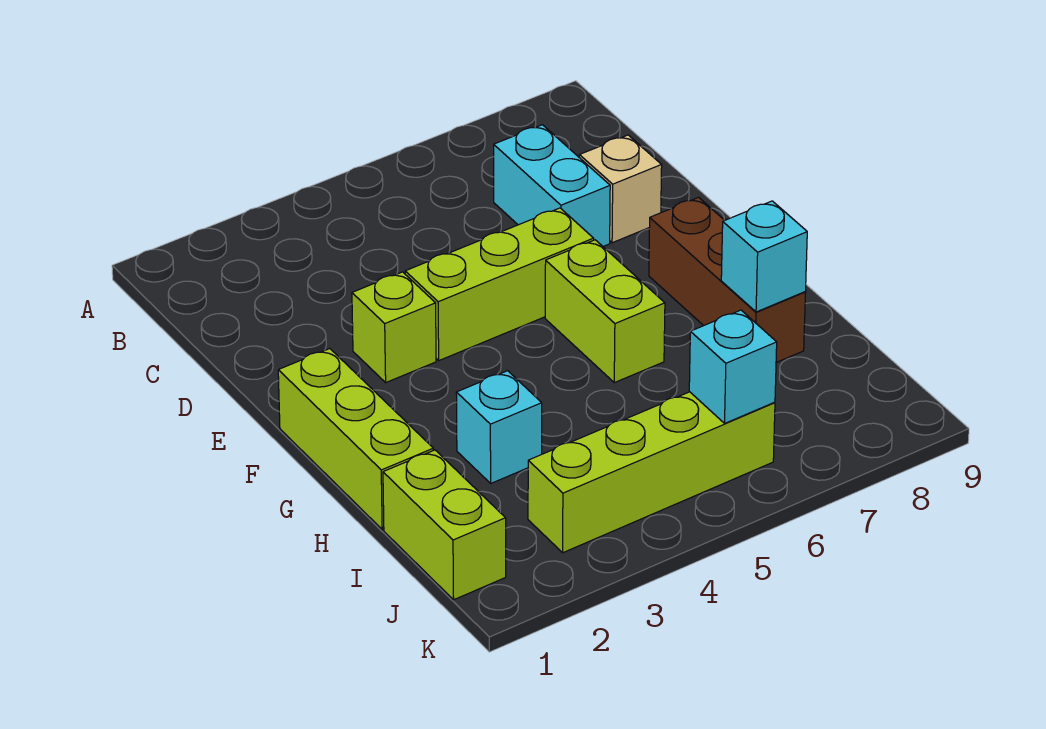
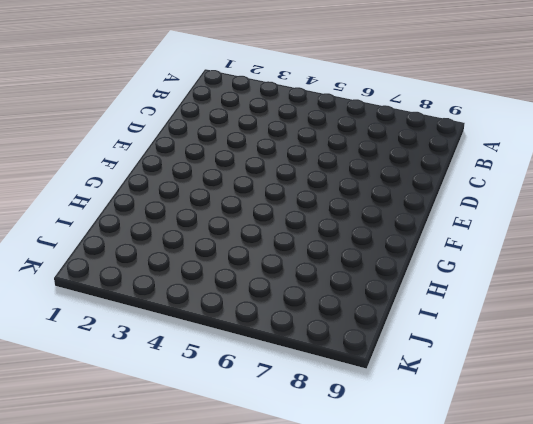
none -> cyan 1x2 brick [494,125,610,246]
none -> tan 1x1 brick [579,135,662,243]
none -> lime 1x1 brick [352,272,436,382]

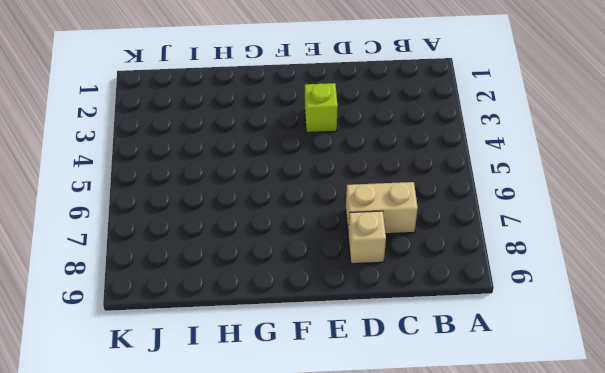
tan 1x2 brick [346,182,418,234] -> cyan 1x2 brick [494,125,610,246]
none -> lime 1x3 brick [405,208,594,361]
none -> lime 1x3 brick [278,349,433,529]
none -> lime 1x2 brick [545,240,665,383]

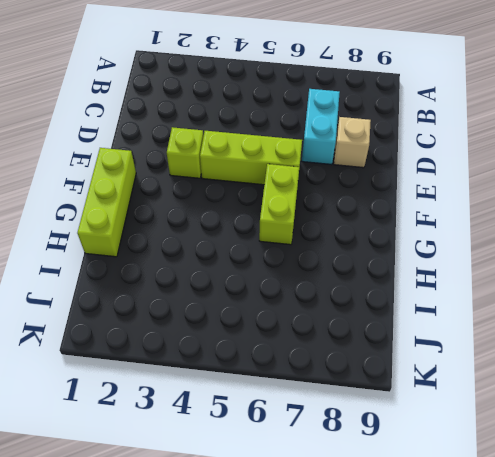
none -> brown 1x3 brick [649,197,806,363]
none -> cyan 1x1 brick [456,371,542,483]
none -> lime 1x2 brick [383,450,506,600]

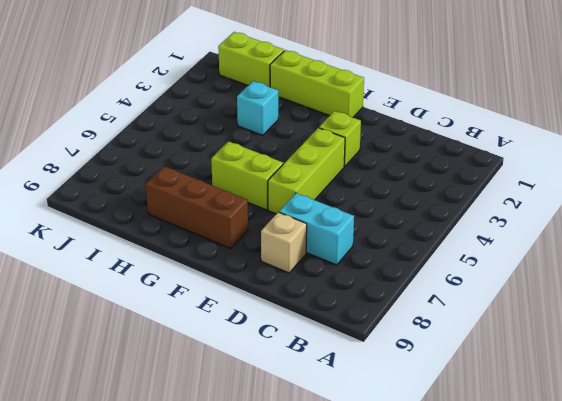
none -> lime 1x4 brick [528,392,775,553]
none -> cyan 1x1 brick [721,201,807,312]
none -> cyan 1x1 brick [689,310,777,423]

